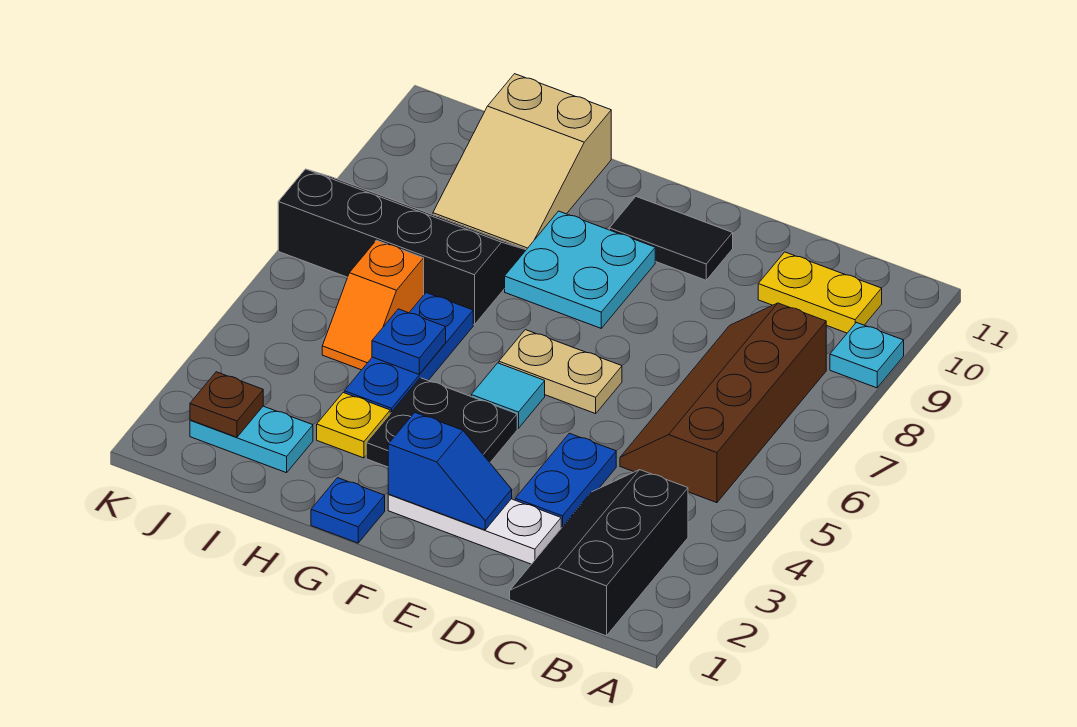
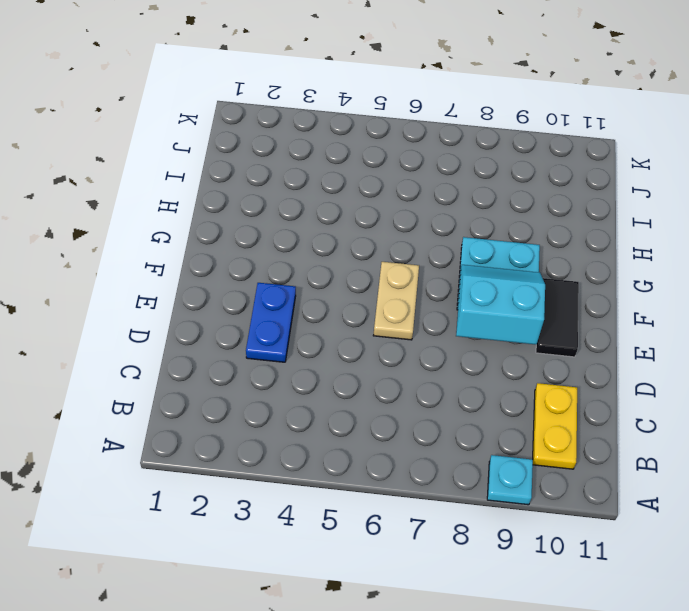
blue 1x2 plate [246,283,296,362] -> blue 1x2 plate turned to [515,433,616,528]
cyan 2x2 slope [456,265,545,345] -> none
none -> black 2x3 slope [510,470,688,636]
none -> brown 2x4 slope [620,303,826,503]
none -> white 1x3 plate [388,494,561,564]

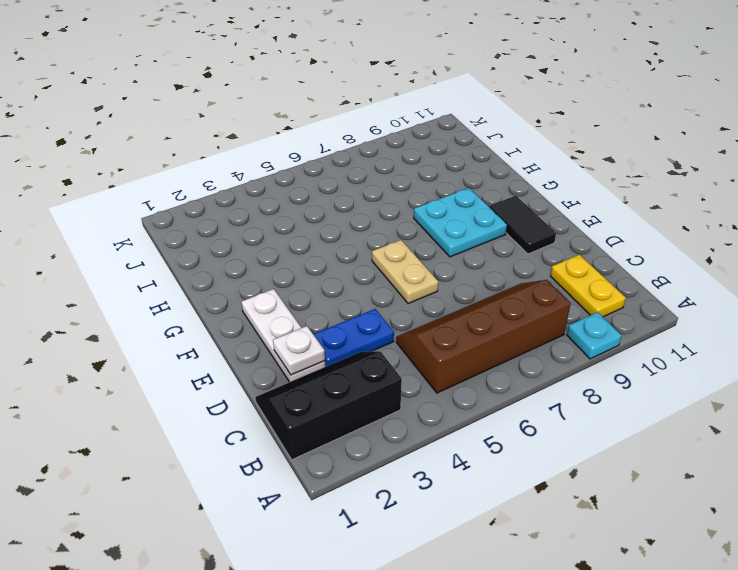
white 1x1 plate [273,326,325,375] -> none
none -> black 2x2 plate [366,378,517,467]
none -> cyan 1x1 tile [471,363,545,428]
none -> blue 1x1 plate [311,478,385,543]

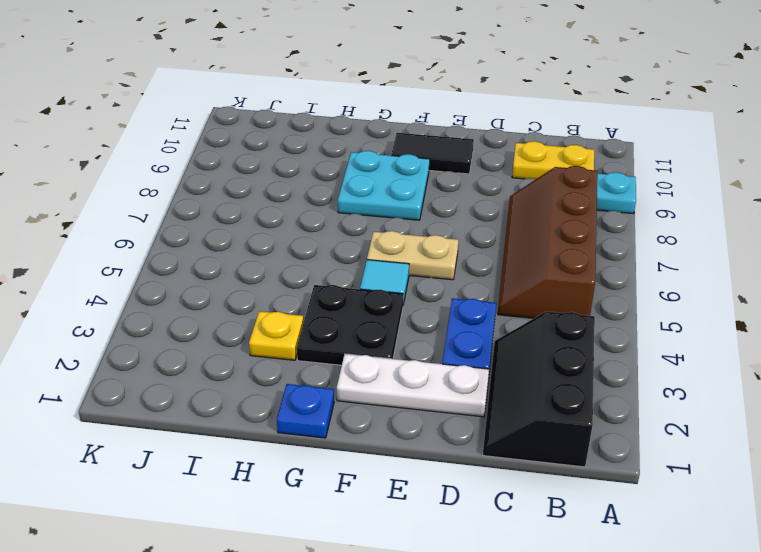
none -> blue 1x3 plate [344,293,473,413]
none -> black 2x4 slope [278,169,526,325]
none -> tan 2x3 slope [433,74,611,250]

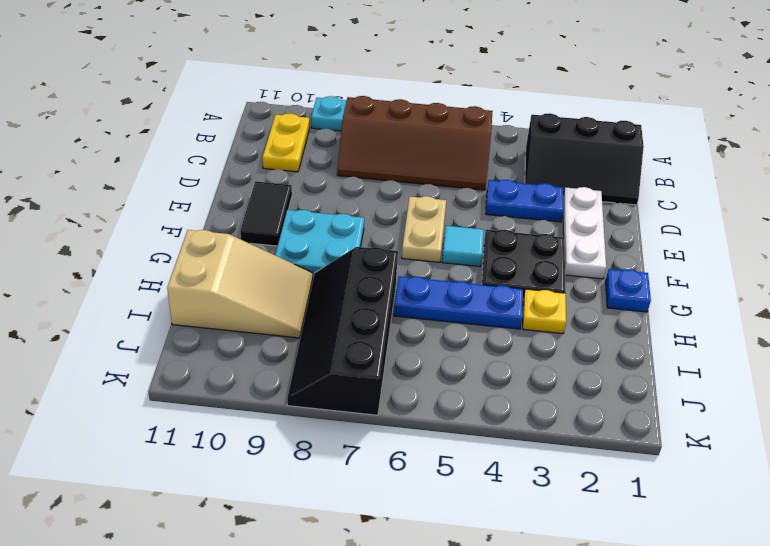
none -> cyan 1x2 plate [190,406,313,473]
none -> orange 1x2 slope [322,240,424,370]
none -> blue 1x2 slope [388,413,512,530]

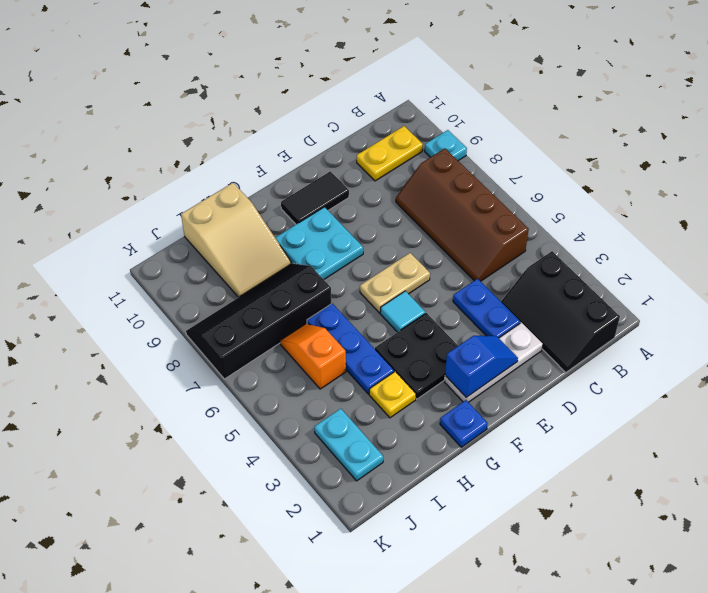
orange 1x2 slope [280,324,346,389] -> orange 1x2 slope turned to [322,240,424,370]
cyan 1x2 plate [314,409,383,481] -> cyan 1x2 plate turned to [190,406,313,473]
none -> blue 1x1 plate [372,309,446,374]
none -> brown 1x1 plate [190,372,263,437]

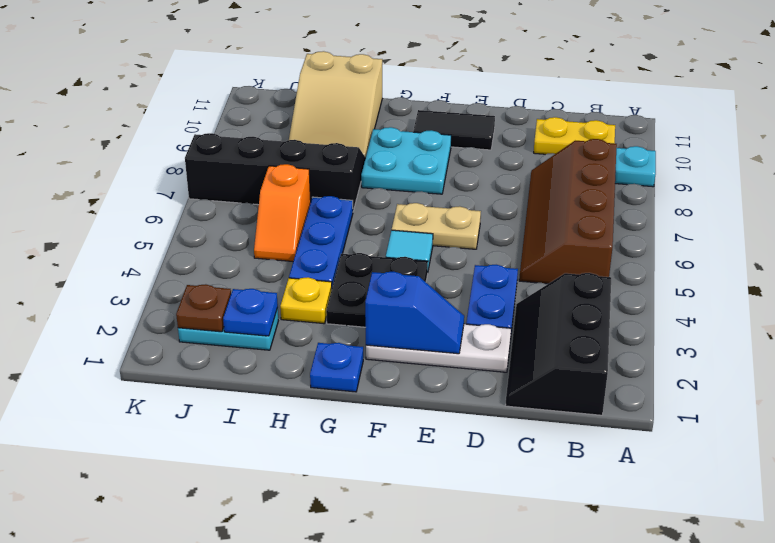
blue 1x1 plate [223,289,278,336] -> blue 1x1 plate moved to [372,309,446,374]

